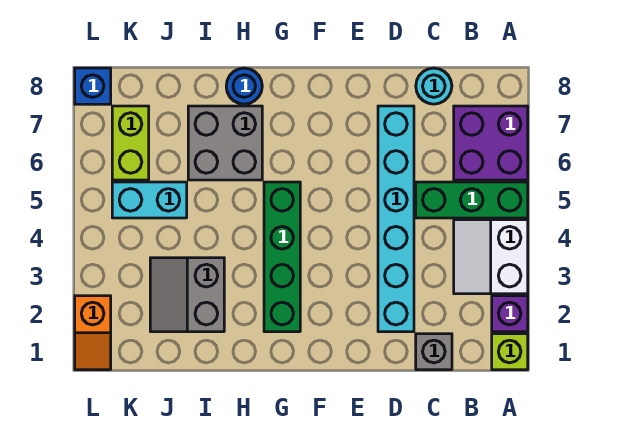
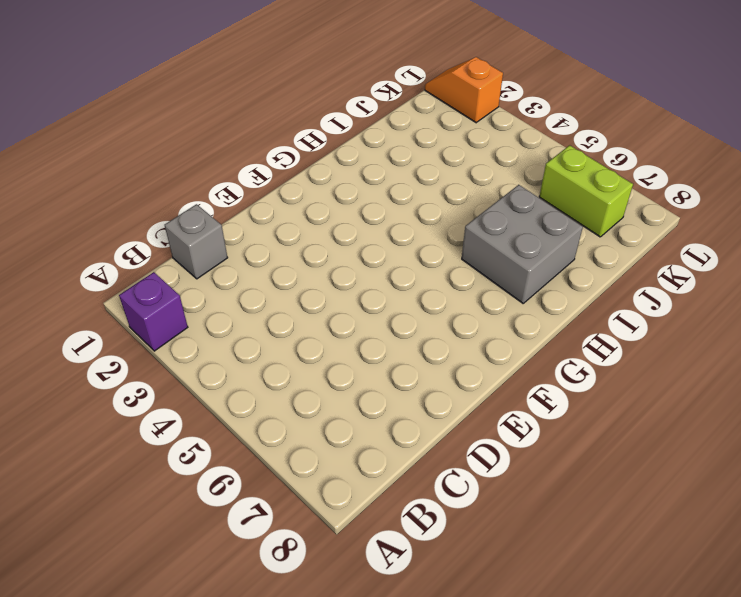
none -> lime 1x1 brick [492,334,528,370]
none -> white 2x2 slope [454,220,528,294]
none -> green 1x3 brick [416,182,528,218]

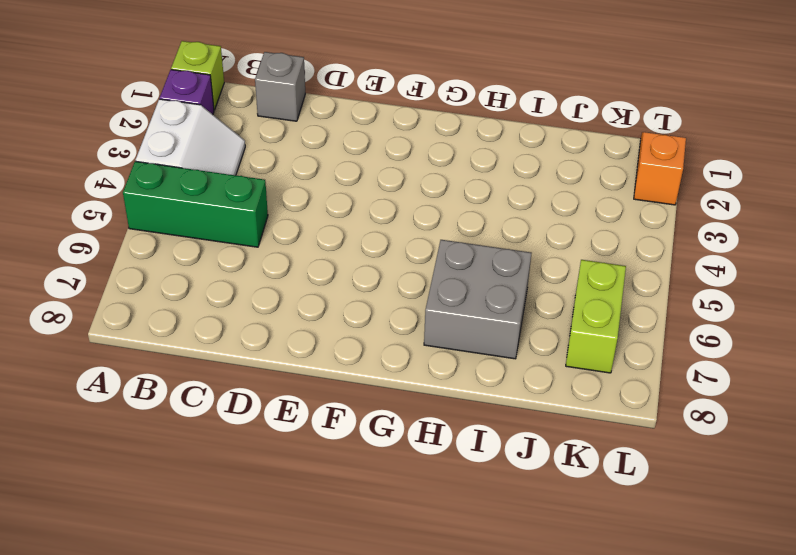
none -> purple 2x2 brick [454,106,528,180]
none -> cyan 1x1 round brick [416,68,452,104]
none -> cyan 1x6 brick [378,106,414,332]

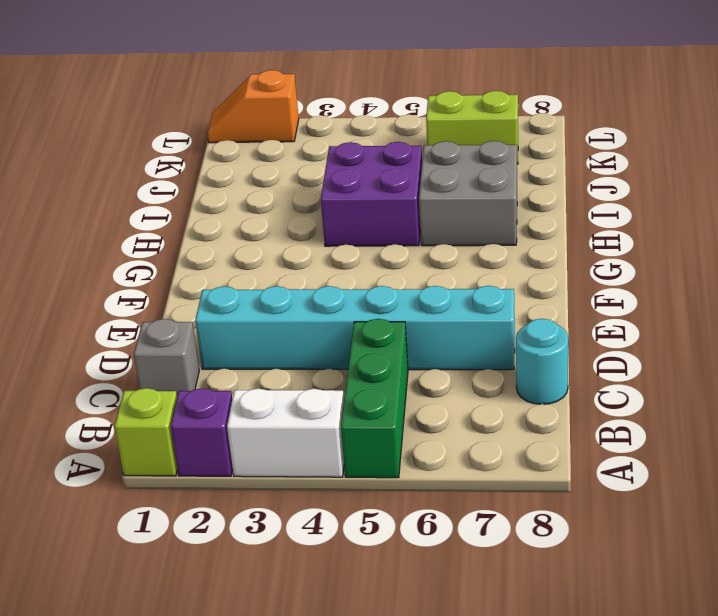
purple 2x2 brick [321,142,422,246] -> purple 2x2 brick moved to [454,106,528,180]
none -> green 1x4 brick [264,182,300,332]
none -> blue 1x1 round brick [226,68,262,104]
none -> grey 2x2 slope [150,258,224,332]

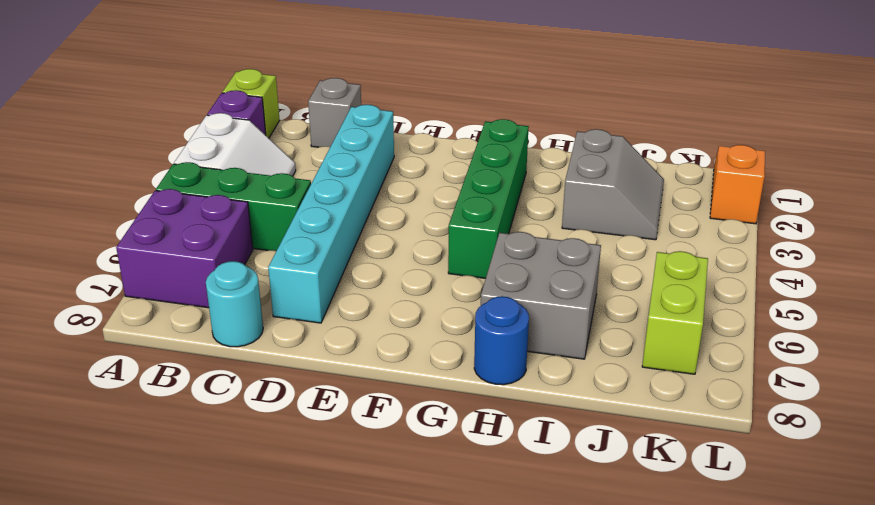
none -> cyan 1x2 brick [112,182,187,218]
none -> blue 1x1 brick [75,68,111,104]

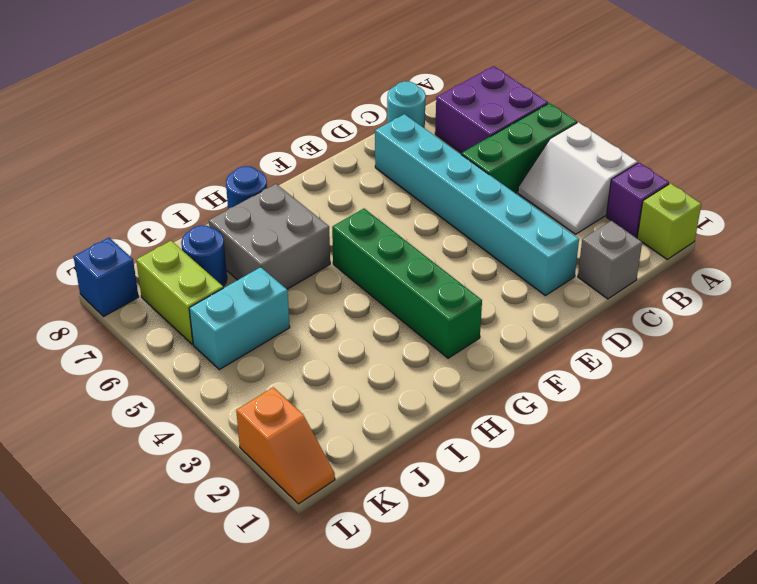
blue 1x1 round brick [181,225,227,286] -> none
none -> grey 2x2 slope [150,258,224,332]

